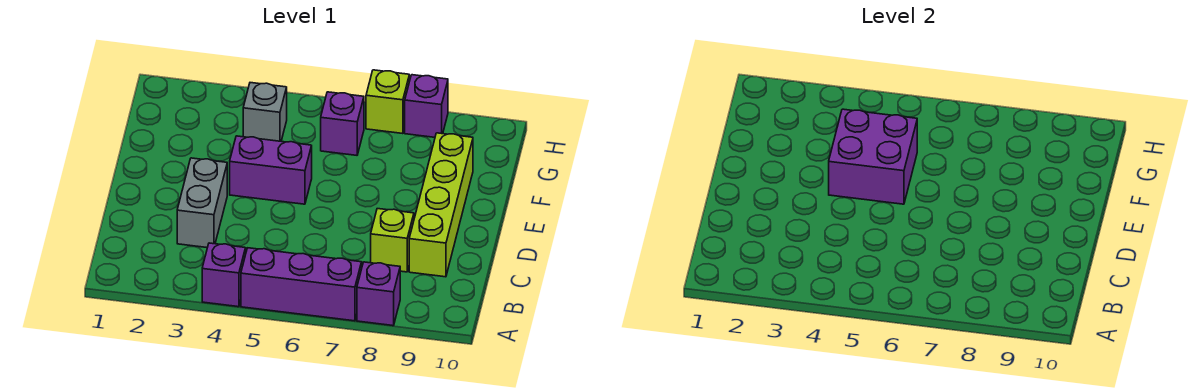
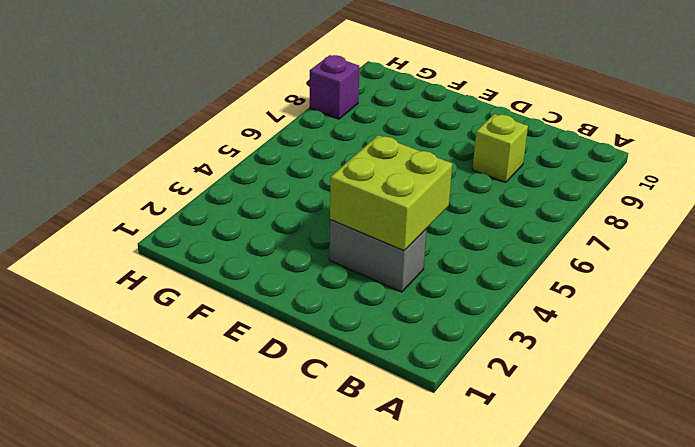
lime 2x2 brick [330,135,452,250] -> none
none -> purple 1x1 brick [202,243,246,307]
none -> purple 1x3 brick [241,248,362,321]
none -> purple 1x1 brick [357,262,400,326]

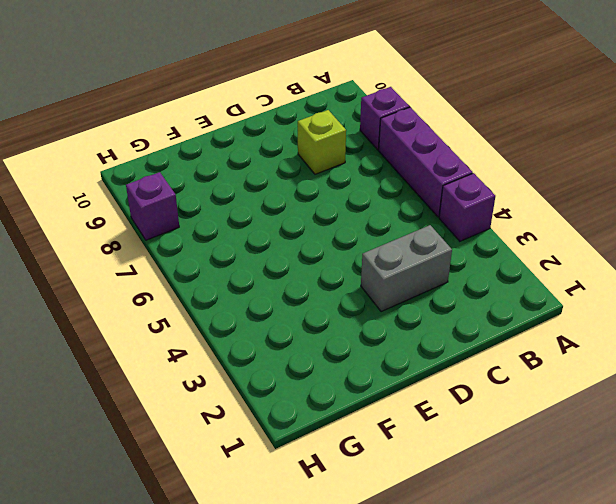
none -> lime 1x4 brick [409,133,473,277]
none -> purple 1x2 brick [230,136,312,204]
none -> grey 1x1 brick [243,83,287,141]

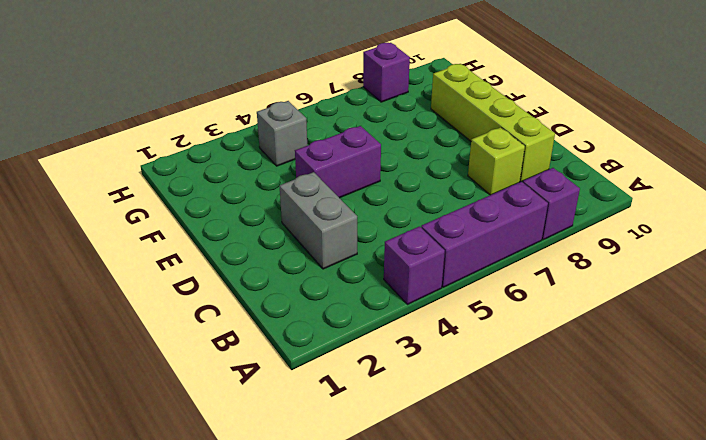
none -> purple 1x1 brick [321,92,364,155]
none -> lime 1x1 brick [366,70,409,134]
none -> purple 2x2 brick [829,109,917,204]

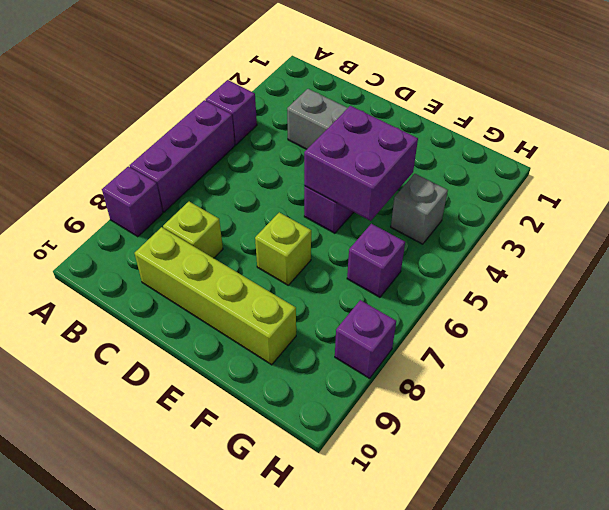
lime 1x1 brick [255,212,311,285] -> lime 1x1 brick moved to [366,70,409,134]

